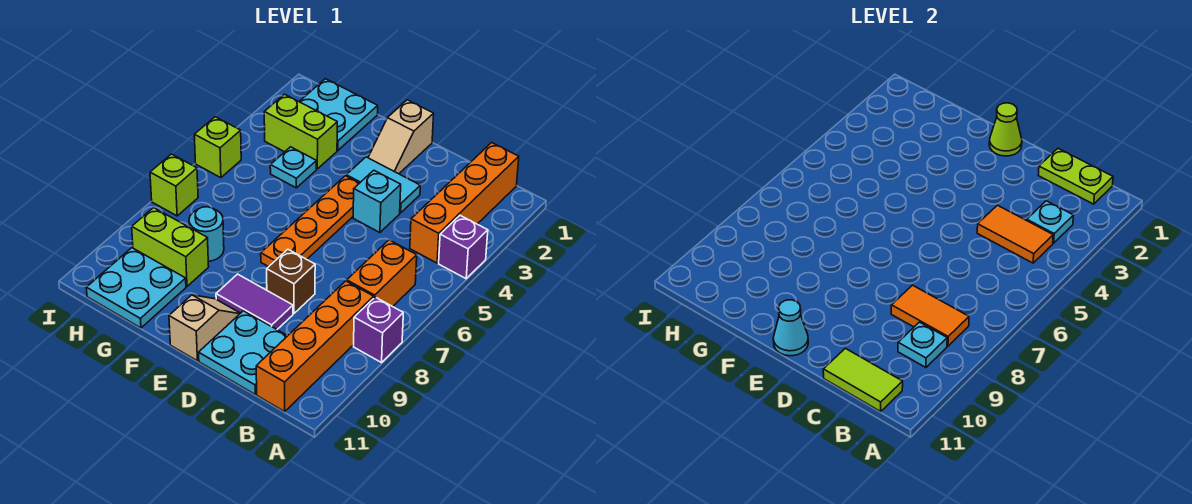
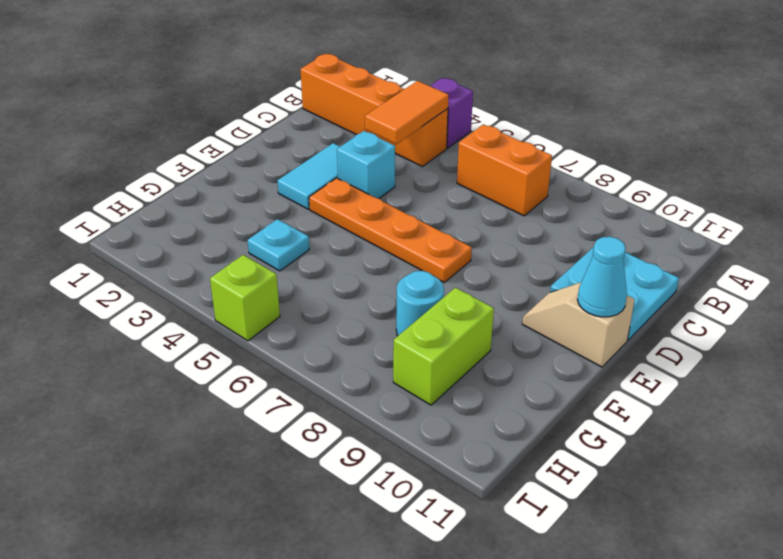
none -> purple 1x1 brick [354,297,403,363]
none -> orange 1x4 brick [256,281,374,411]
none -> brown 1x1 brick [267,249,315,313]

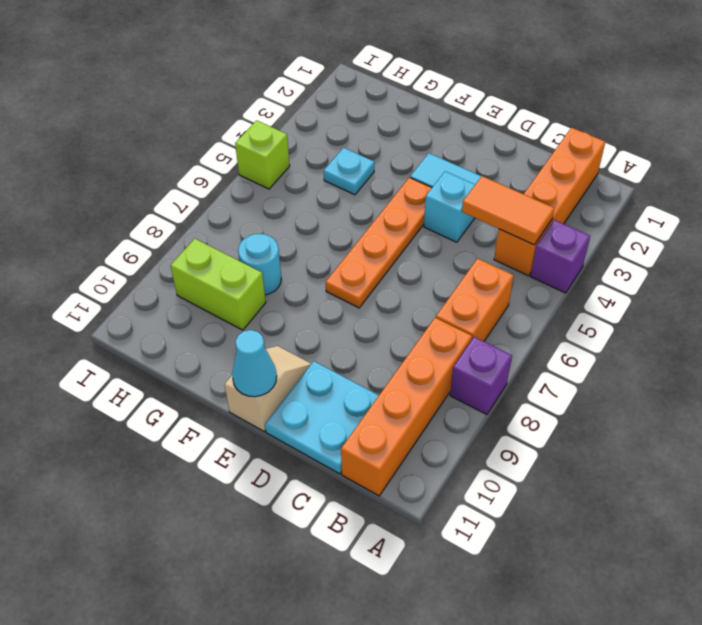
none -> brown 1x1 brick [267,249,315,313]
none -> purple 1x2 tile [216,274,293,329]
none -> tan 1x2 slope [368,100,434,174]

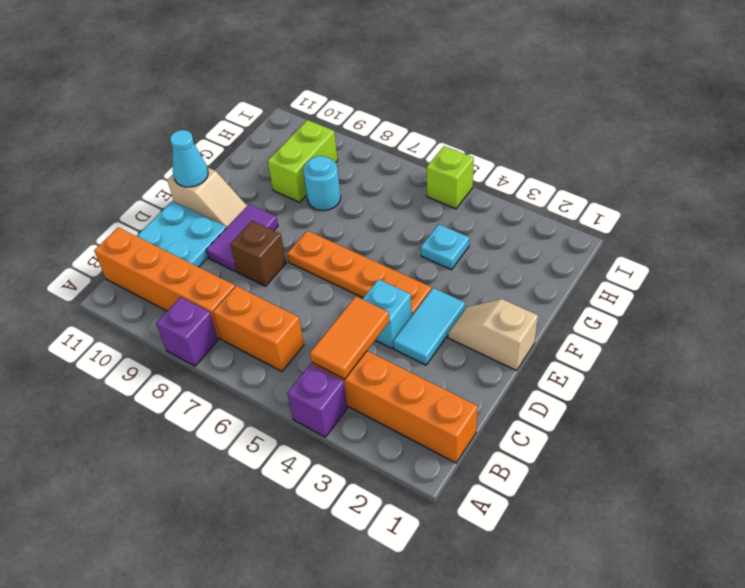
none -> cyan 2x2 plate [299,79,378,150]
none -> lime 1x2 brick [264,94,337,169]
none -> cyan 2x2 plate [86,248,186,328]

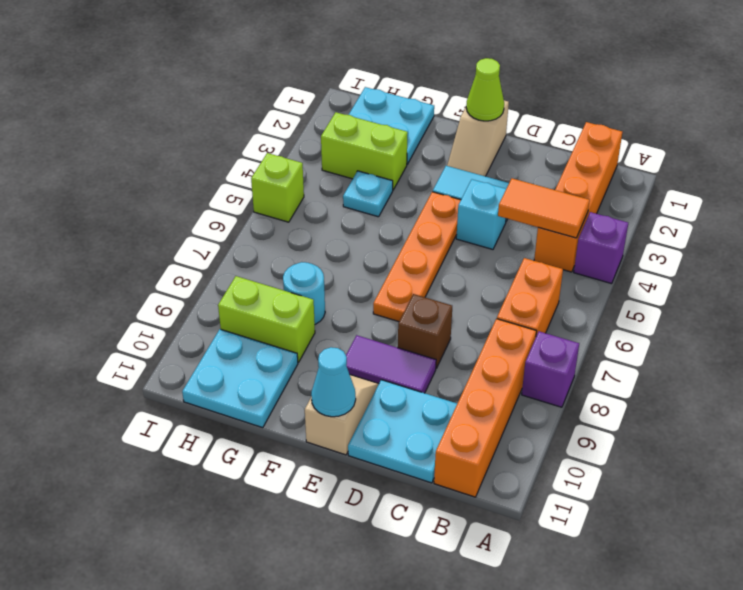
none -> lime 1x1 brick [150,154,198,216]
none -> lime 1x2 plate [1038,149,1113,204]
none -> cyan 1x1 plate [1027,201,1074,243]

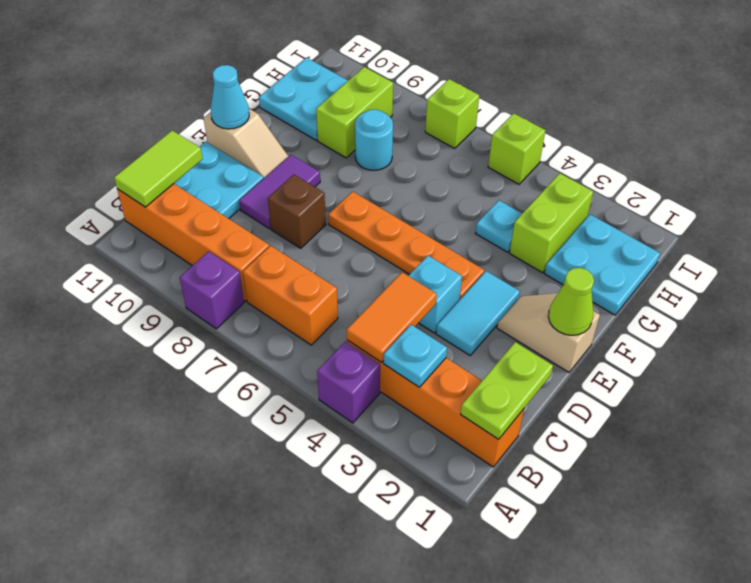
none -> orange 1x2 tile [891,285,969,346]
none -> cyan 1x1 plate [898,322,947,367]

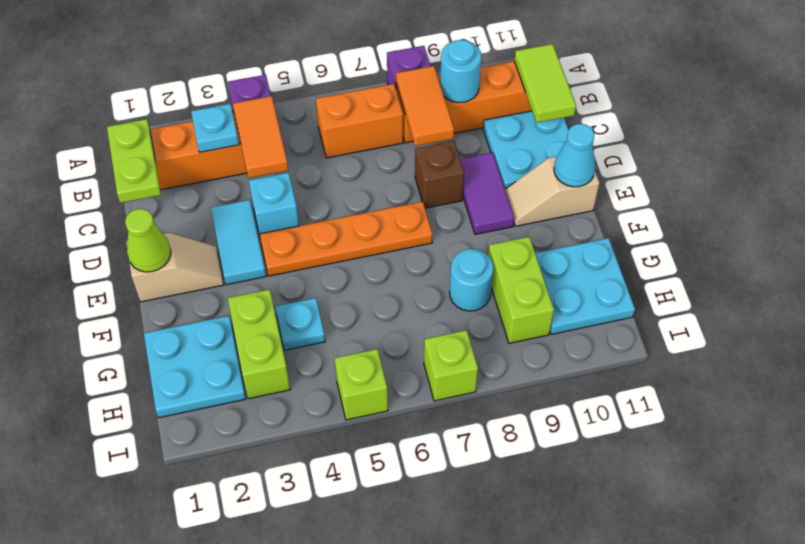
cyan 1x1 round brick [440,40,481,103] -> cyan 1x1 plate [898,322,947,367]

